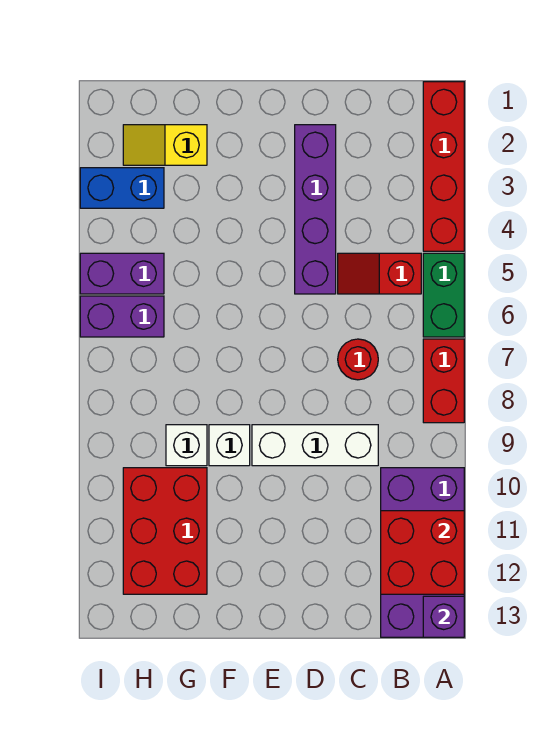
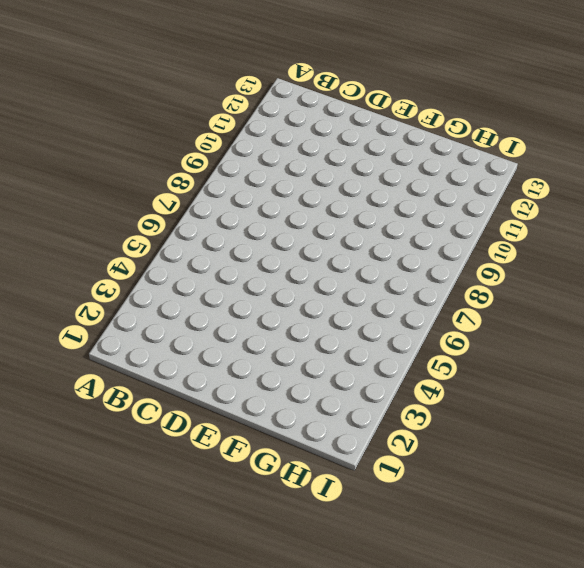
none -> red 1x4 brick [423,82,464,251]
none -> green 1x2 brick [423,253,464,337]
none -> red 1x2 brick [423,339,464,423]

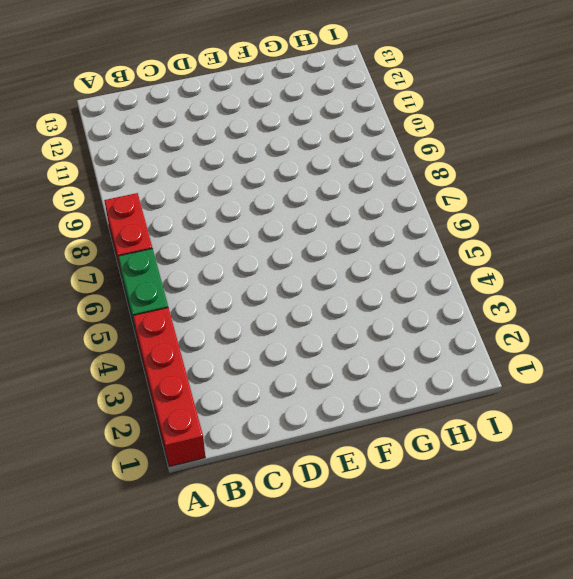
none -> purple 2x4 brick [381,468,464,637]
none -> red 1x2 slope [338,253,421,294]
none -> red 1x1 round brick [338,339,378,380]

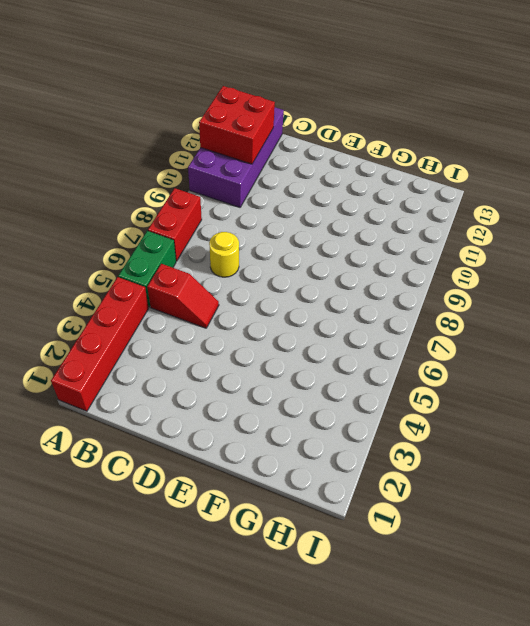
yellow 1x1 round brick [209,232,239,277] -> red 1x1 round brick [338,339,378,380]
none -> white 1x3 brick [252,425,378,466]
none -> purple 1x4 brick [295,125,336,294]
none -> white 1x1 brick [209,425,250,466]

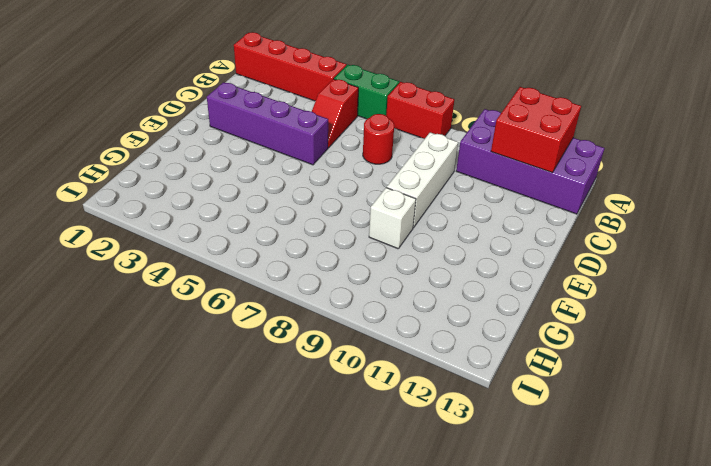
none -> yellow 1x2 slope [123,125,207,165]
none -> white 1x1 brick [166,425,207,466]
none -> red 2x3 brick [123,468,207,594]

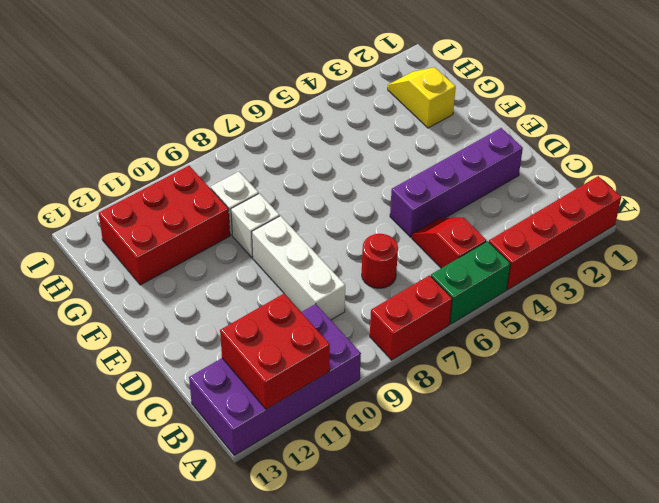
none -> blue 1x2 brick [80,168,164,208]
none -> purple 1x2 brick [80,253,164,294]
none -> purple 1x2 brick [80,296,164,337]

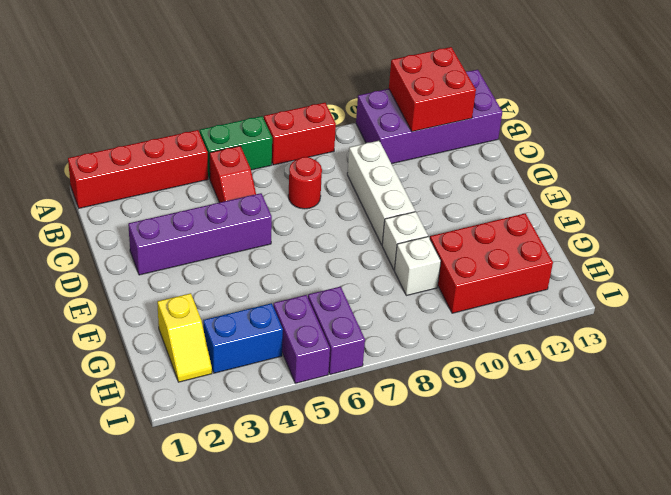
blue 1x2 brick [203,303,283,373] -> blue 1x2 brick turned to [80,168,164,208]
none -> purple 1x1 brick [423,596,464,637]

